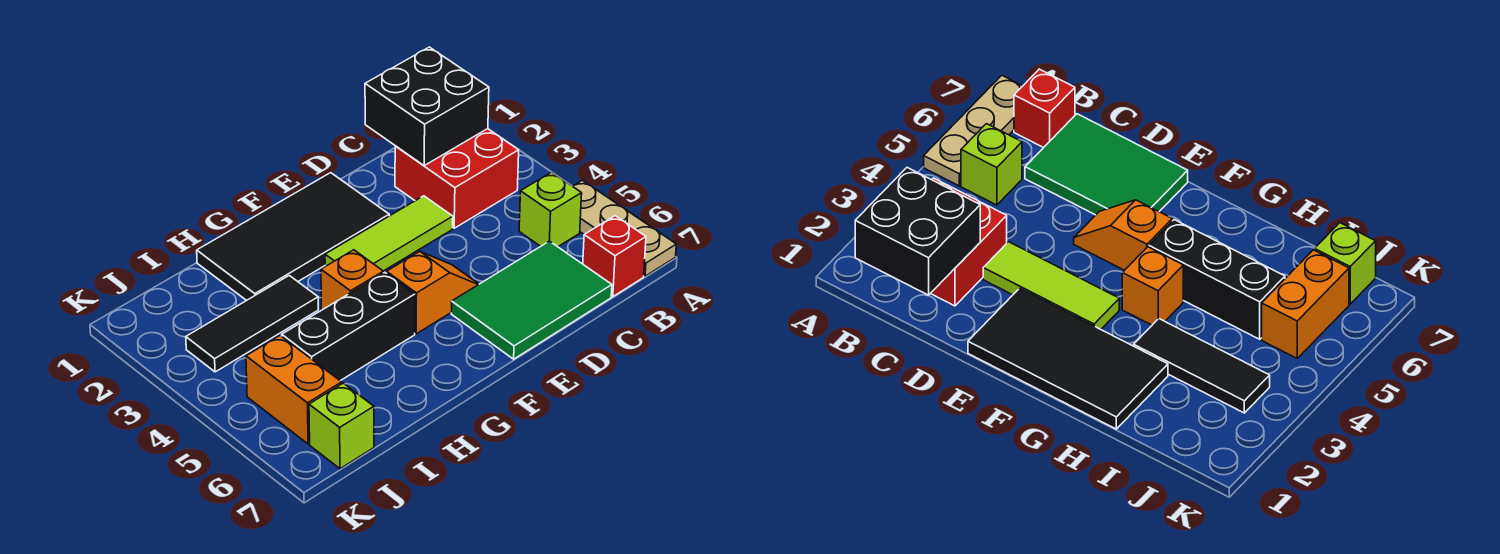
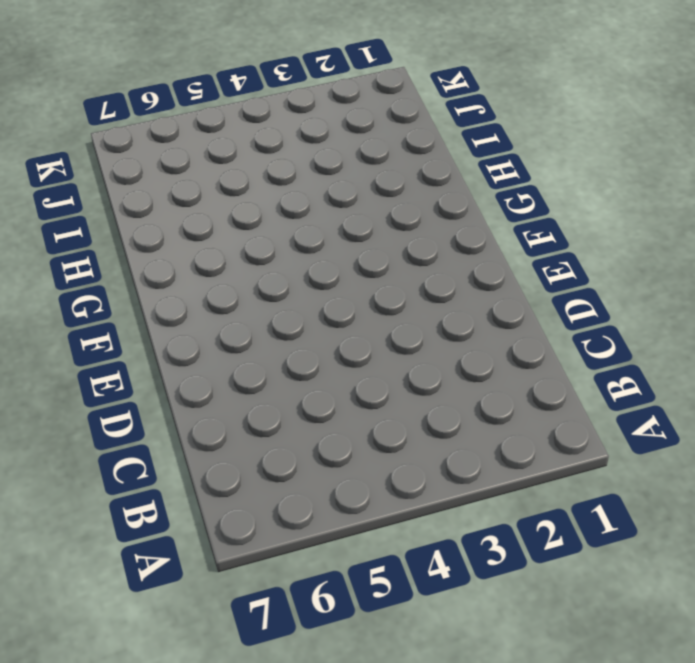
none -> tan 1x3 plate [573,180,676,276]
none -> red 2x2 brick [395,129,519,228]
none -> lime 1x1 brick [519,172,582,247]

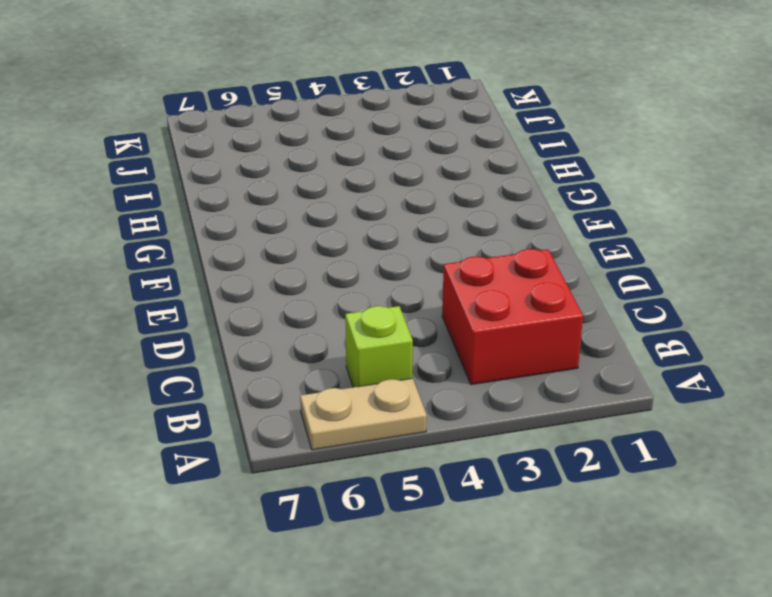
tan 1x2 plate [300,378,427,450] -> tan 1x3 plate [573,180,676,276]
none -> red 1x1 brick [583,216,646,297]
none -> green 2x3 tile [451,241,612,359]
none -> lime 1x3 tile [325,196,453,271]

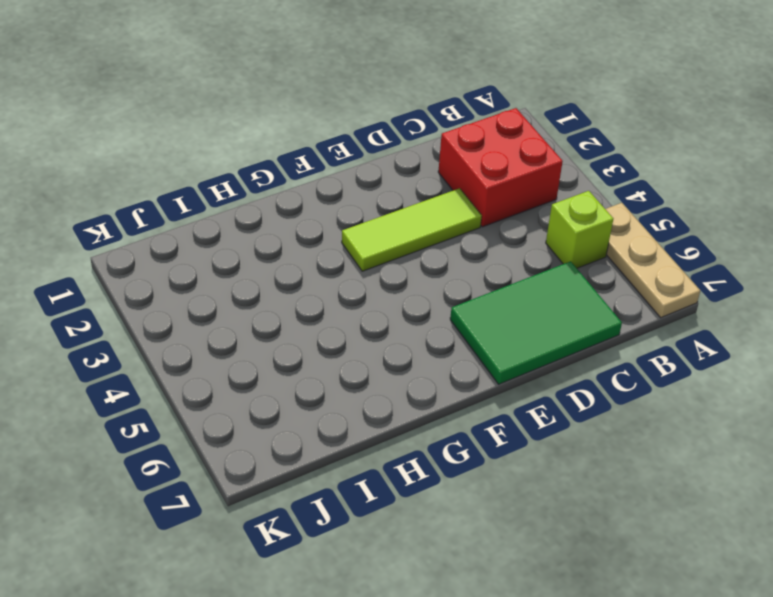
none -> red 1x1 brick [583,216,646,297]
none -> black 2x4 tile [197,173,389,300]
none -> orange 1x2 slope [387,251,479,334]

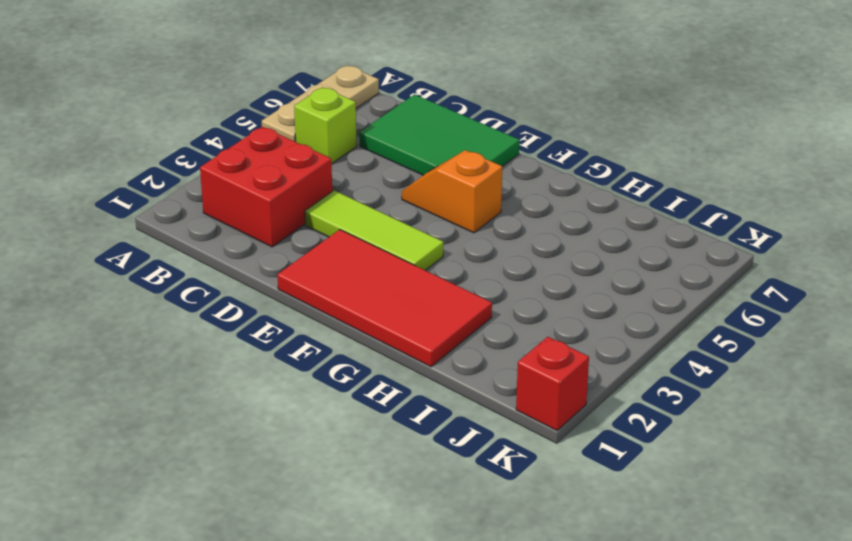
red 2x4 tile [277,230,492,367] -> black 2x4 tile [197,173,389,300]
red 1x1 brick [516,337,589,431] -> red 1x1 brick moved to [583,216,646,297]
none -> orange 1x1 brick [321,250,383,310]
none -> black 1x3 brick [282,273,415,381]
none -> black 1x3 tile [186,276,318,372]

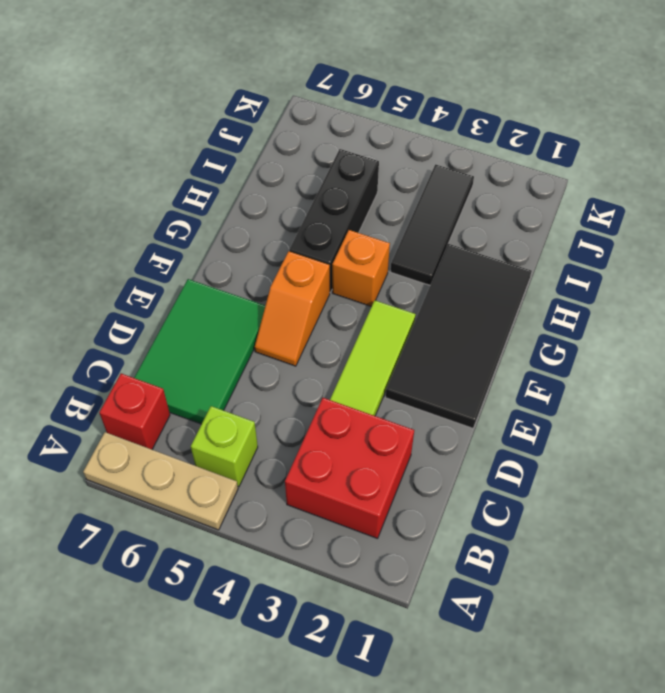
none -> orange 1x2 brick [246,336,342,444]
none -> lime 1x1 brick [309,383,374,469]
none -> black 2x2 brick [365,47,489,165]

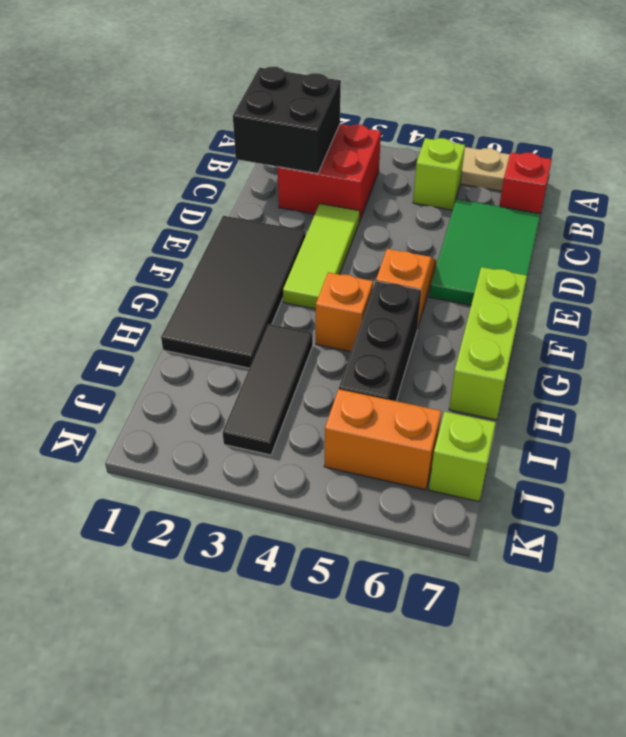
lime 1x3 brick [449,267,527,420] -> none

